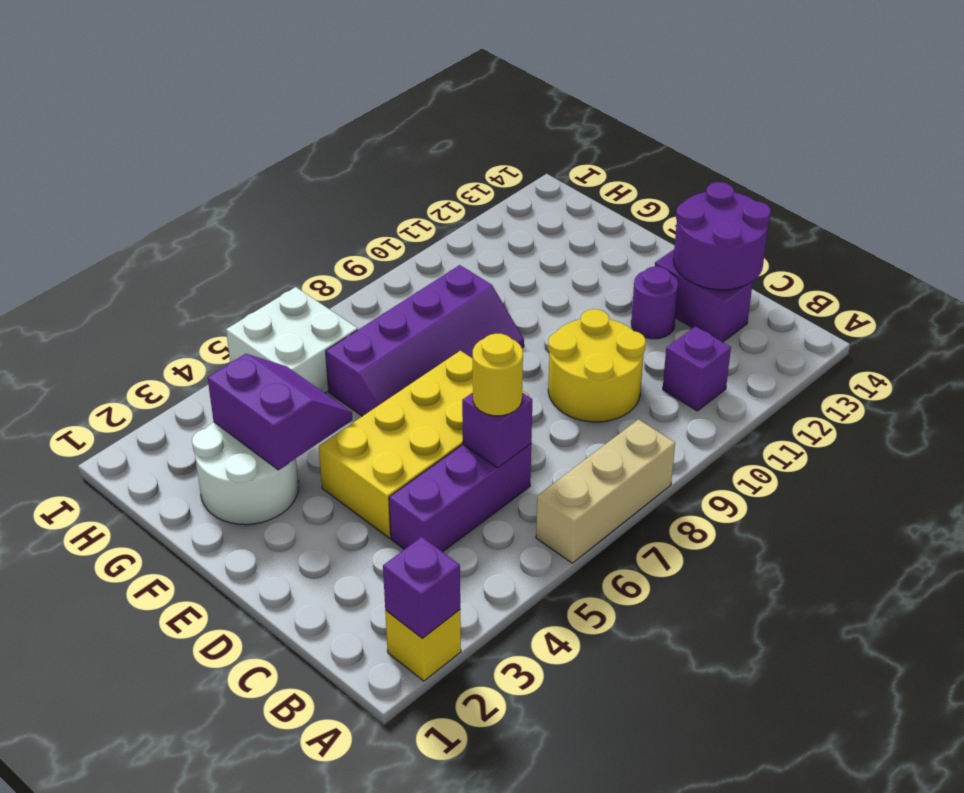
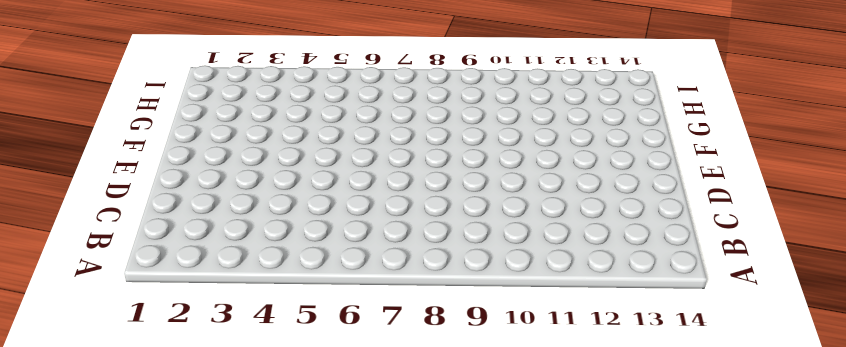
none -> yellow 1x1 brick [385,610,461,681]
none -> tan 1x3 brick [536,420,675,563]
none -> purple 1x1 brick [663,326,731,411]

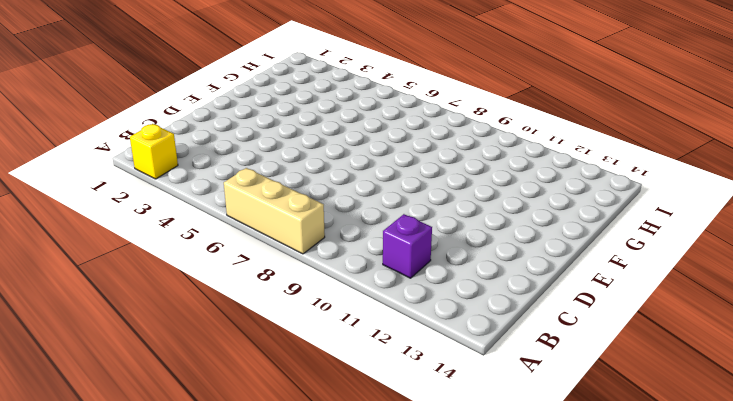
none -> purple 1x3 brick [389,444,531,552]
none -> yellow 2x2 round brick [548,309,646,422]
none -> purple 1x2 brick [655,250,753,342]

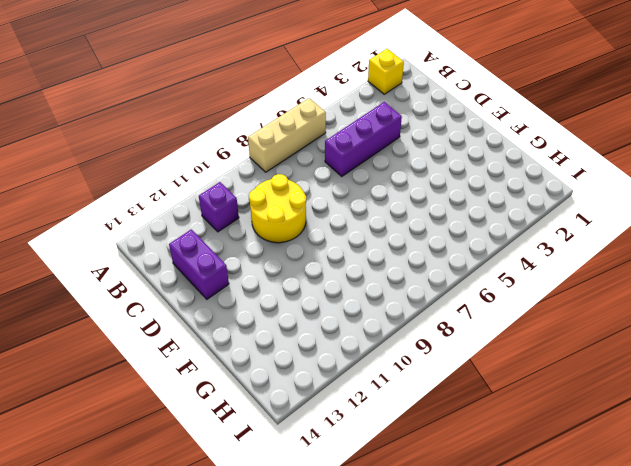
none -> yellow 2x4 brick [319,351,529,538]
none -> purple 1x1 round brick [631,266,678,339]
none -> white 2x2 round brick [192,422,298,525]

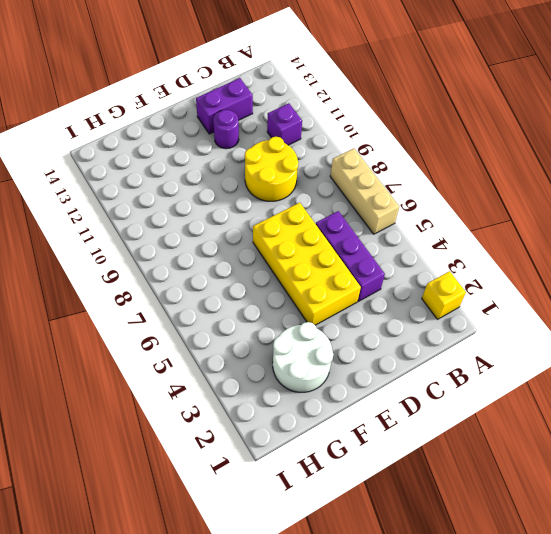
none -> purple 2x4 slope [326,265,524,416]
none -> white 2x2 brick [226,287,358,393]
none -> purple 1x1 brick [383,537,460,639]

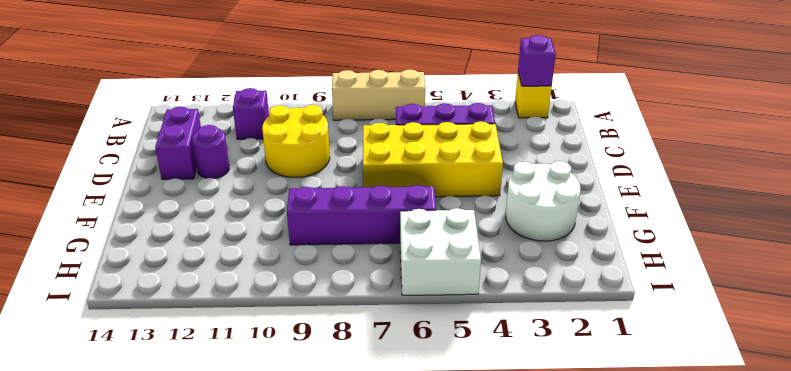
none -> purple 1x1 brick [462,393,532,468]
none -> purple 2x2 round brick [674,182,771,290]
none -> purple 2x2 slope [208,354,352,470]

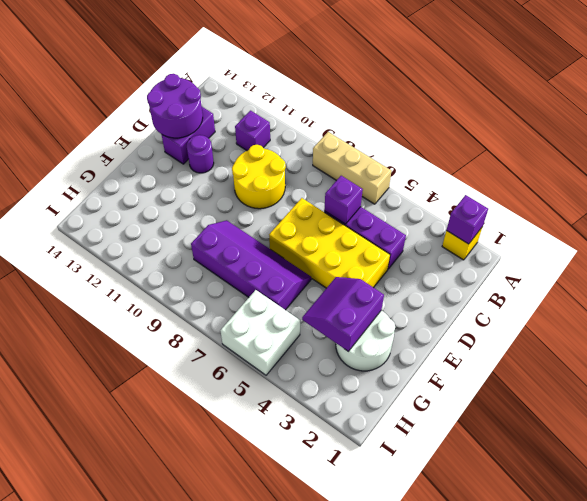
none -> yellow 1x1 round brick [473,334,523,416]

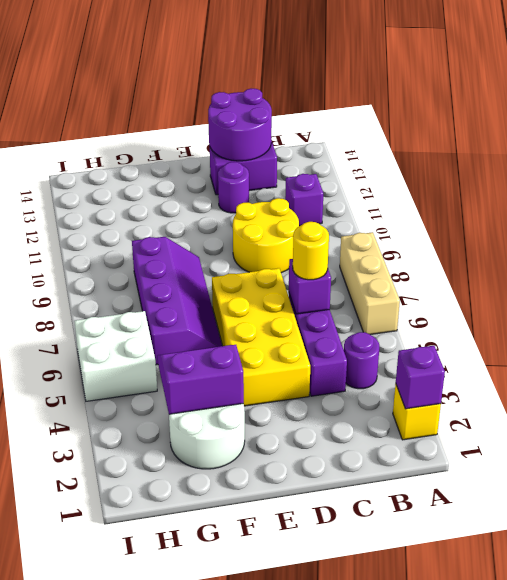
purple 1x1 round brick [344,332,380,389] -> none

